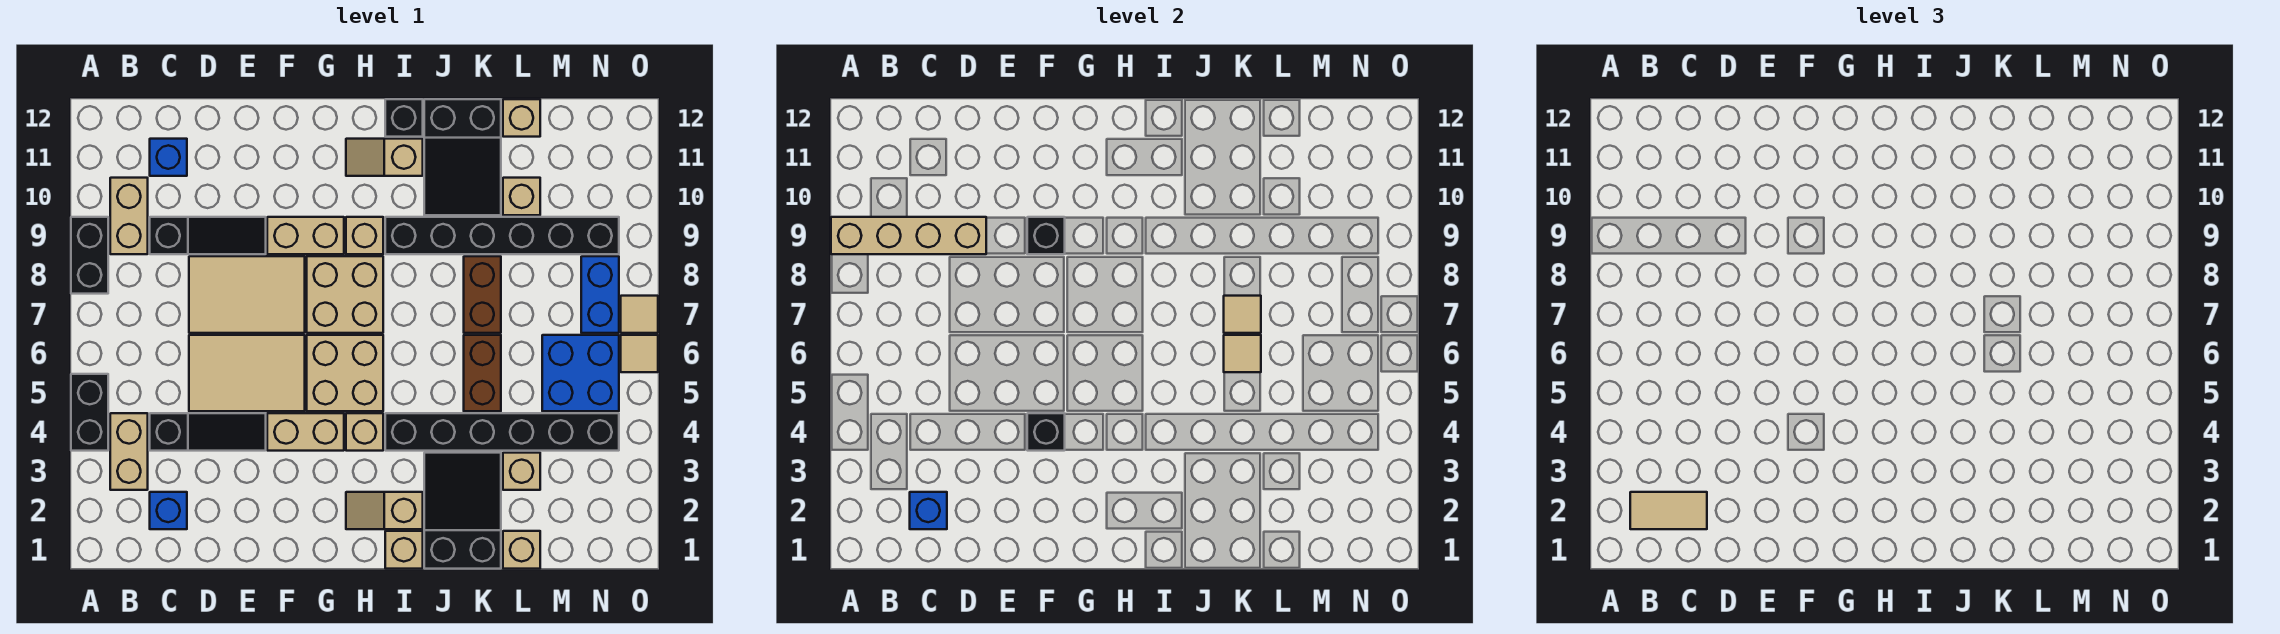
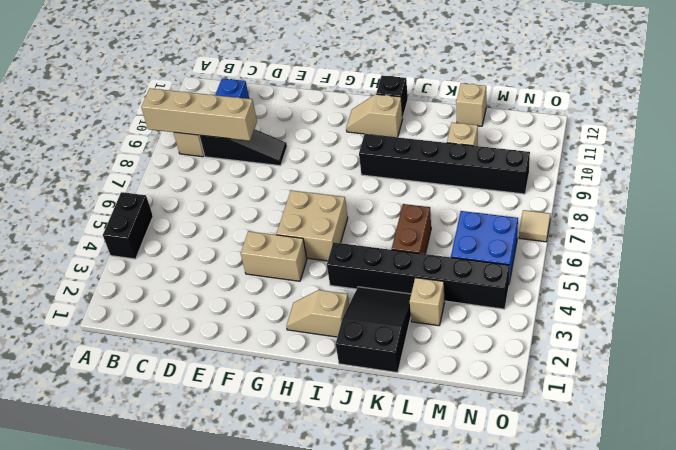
none -> black 1x2 brick [71,217,108,294]
none -> tan 1x2 brick [110,413,148,490]
none -> blue 1x1 brick [150,492,187,529]
none -> black 1x3 slope [150,413,266,451]

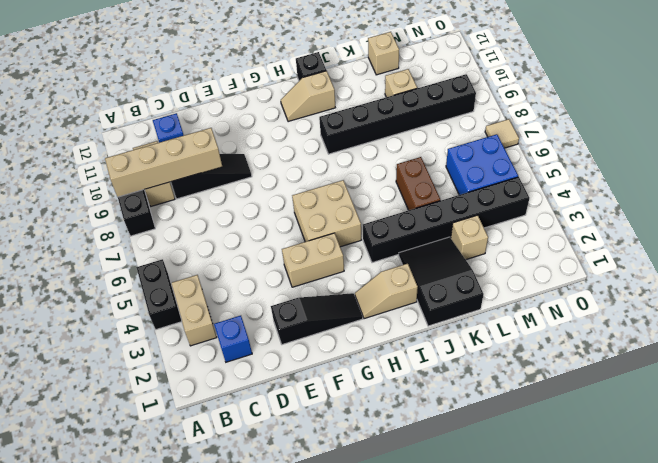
black 1x3 slope [271,293,363,345] -> black 1x3 slope moved to [150,413,266,451]
none -> tan 2x3 tile [189,335,305,411]
none -> tan 2x3 tile [189,256,305,333]
none -> tan 1x2 brick [267,217,344,254]
none -> tan 2x2 brick [307,256,383,333]

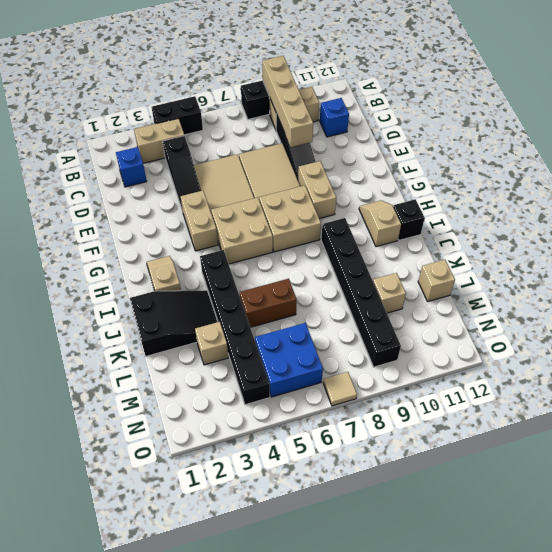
none -> tan 1x1 brick [346,413,383,451]
none -> tan 1x1 brick [346,217,383,254]
none -> tan 1x1 brick [385,531,423,569]
none -> black 2x3 slope [424,99,501,215]

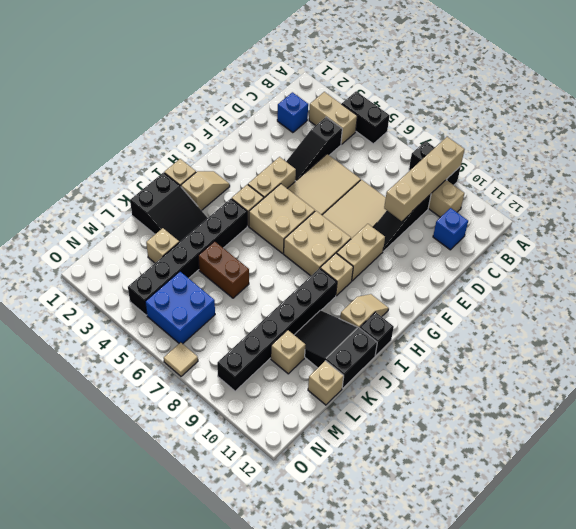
none -> brown 1x2 brick [464,256,501,333]
none -> tan 1x1 brick [503,531,540,569]
none -> blue 1x2 brick [581,256,619,333]
none -> tan 1x1 tile [621,335,658,372]

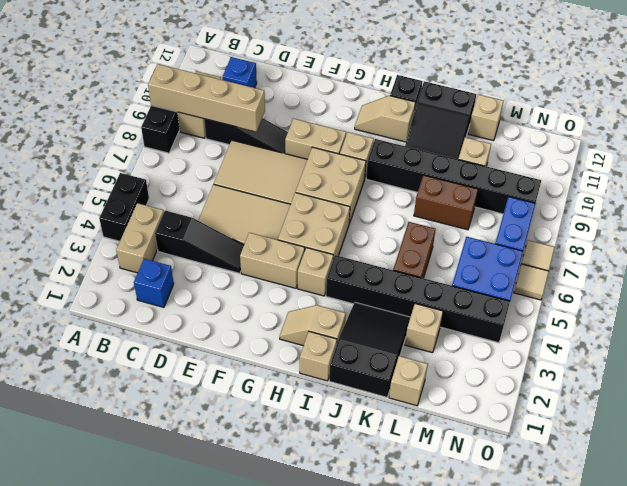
brown 1x2 brick [414,175,478,230] -> brown 1x2 brick turned to [464,256,501,333]
none -> blue 1x1 brick [910,492,947,529]
none -> black 1x1 brick [1027,413,1065,451]
none -> black 1x1 brick [1027,217,1065,254]
none -> tan 1x1 tile [1224,335,1261,372]

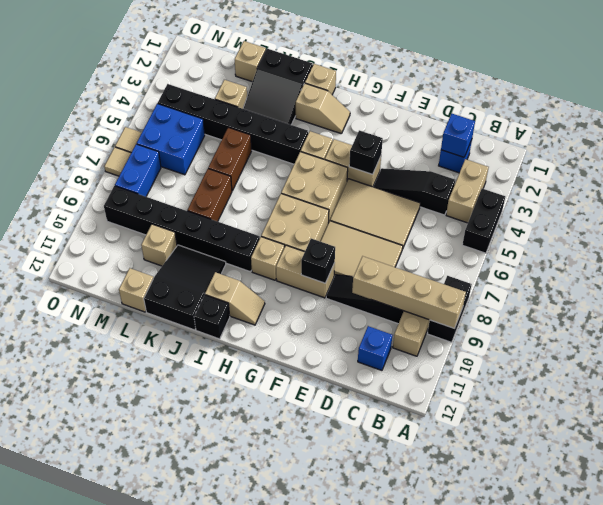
none -> tan 1x1 tile [1224,335,1261,372]
none -> tan 1x1 tile [1224,296,1261,333]
none -> tan 1x2 tile [1630,492,1707,529]

